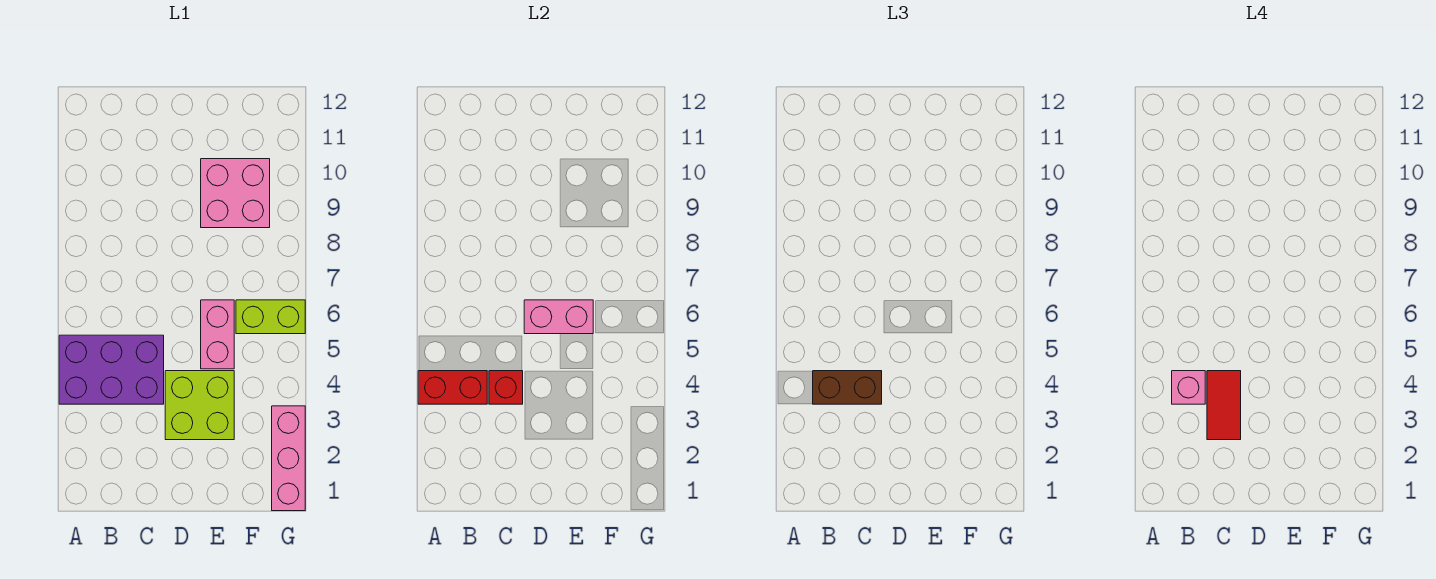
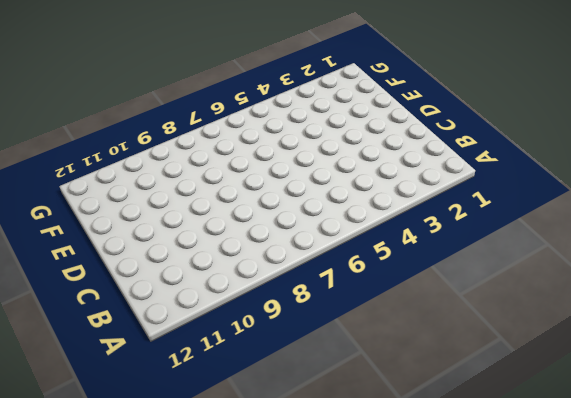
none -> purple 2x3 brick [59,335,164,404]
none -> lime 2x2 brick [165,371,234,440]
none -> pink 1x2 brick [201,300,234,369]

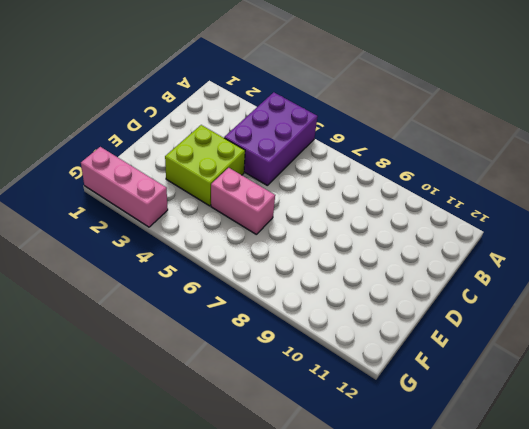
none -> pink 2x2 brick [201,159,270,228]
none -> lime 1x2 brick [236,300,305,334]
none -> red 1x2 brick [418,371,487,404]

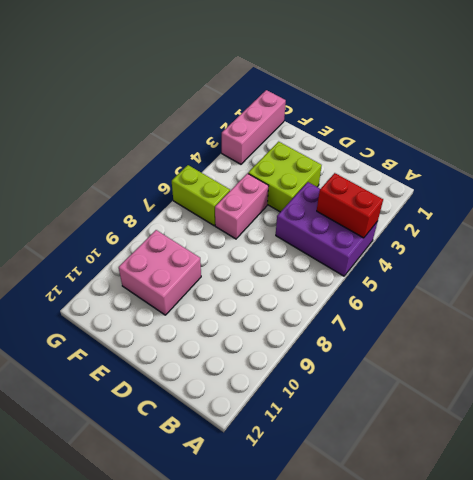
none -> red 1x1 brick [489,371,523,404]
none -> pink 1x2 brick [524,300,593,334]
none -> brown 1x2 brick [813,371,882,404]

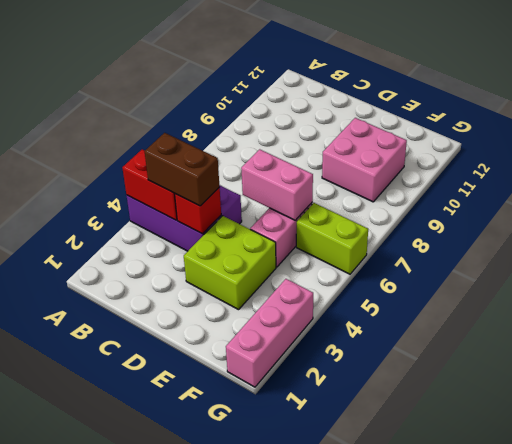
none -> pink 1x1 brick [1172,371,1205,404]
none -> red 1x2 tile [1207,371,1241,440]

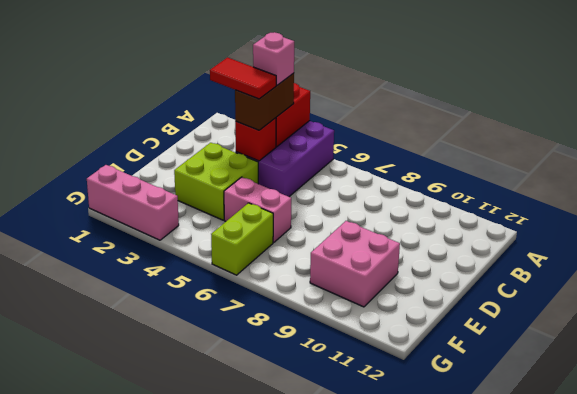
none -> pink 1x2 brick [524,300,593,334]

